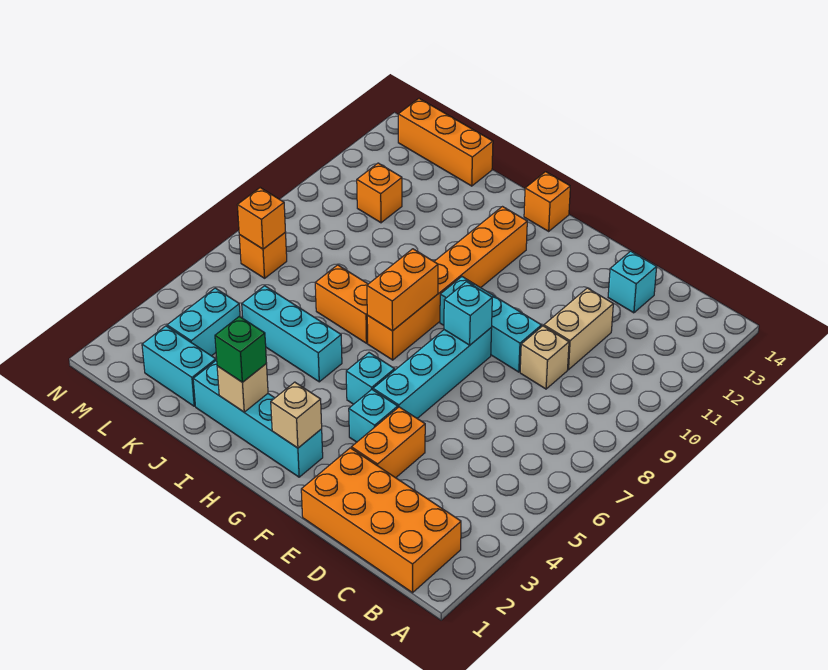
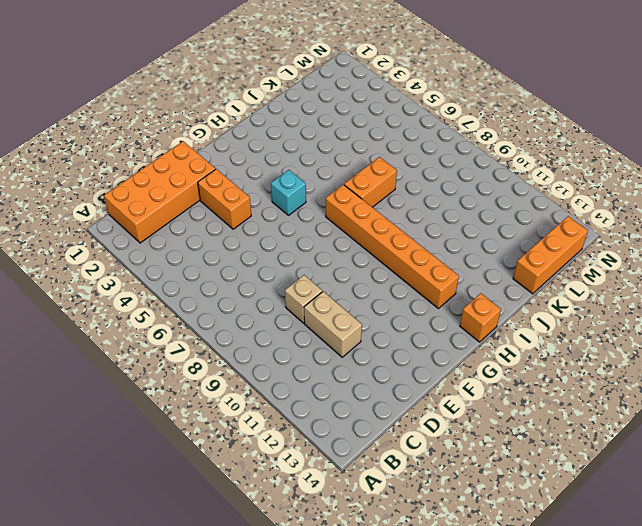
none -> cyan 1x1 brick [608,251,657,313]
none -> cyan 1x3 brick [440,277,542,372]
none -> cyan 1x1 brick [349,390,398,442]

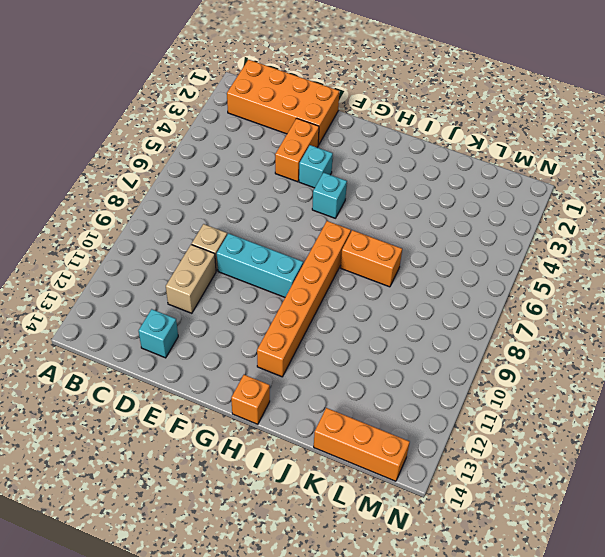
none -> cyan 1x4 brick [373,328,492,418]
none -> cyan 1x4 brick [193,360,323,477]
none -> cyan 1x3 brick [242,286,342,382]

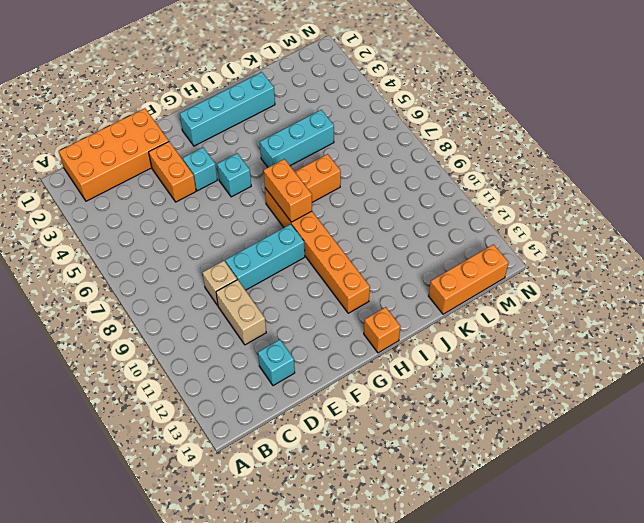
none -> cyan 1x4 brick [373,328,492,418]
none -> cyan 1x2 brick [142,326,216,406]
none -> cyan 1x2 brick [167,288,240,356]

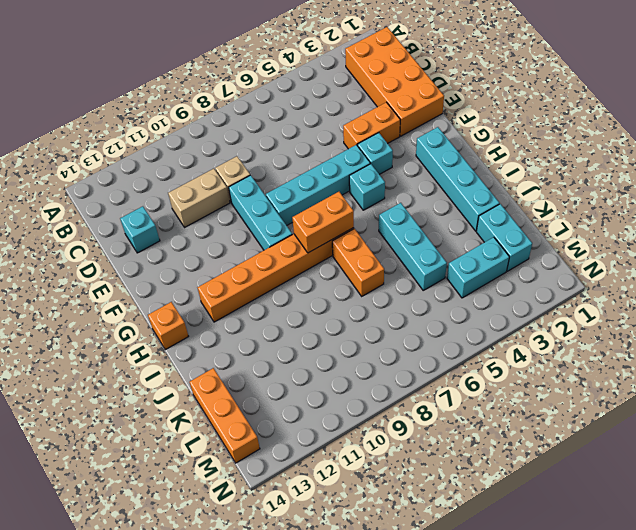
none -> orange 1x1 brick [357,163,402,223]
none -> orange 1x1 brick [239,233,287,278]
none -> cyan 1x1 brick [444,282,492,345]

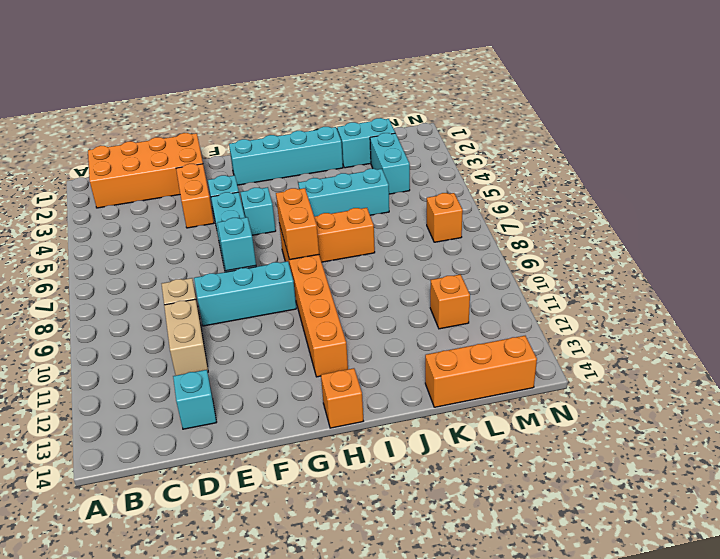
none -> tan 1x1 brick [271,382,322,448]
none -> tan 1x1 brick [217,364,268,412]
none -> orange 1x1 brick [238,188,285,249]

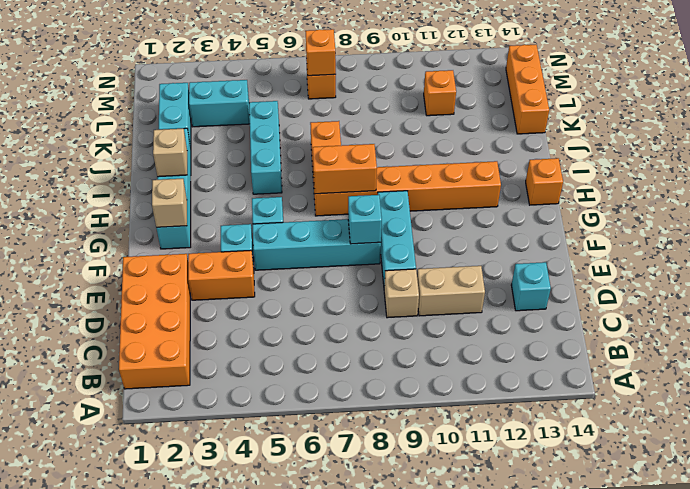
none -> green 1x1 brick [215,316,266,382]

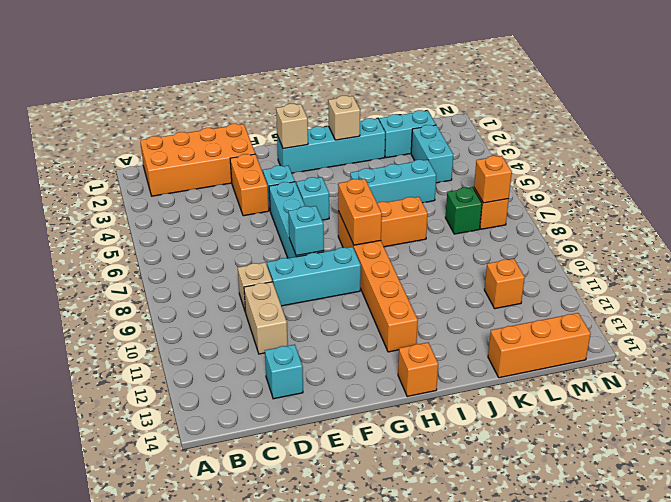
green 1x1 brick [445,188,482,234] -> green 1x1 brick moved to [215,316,266,382]

